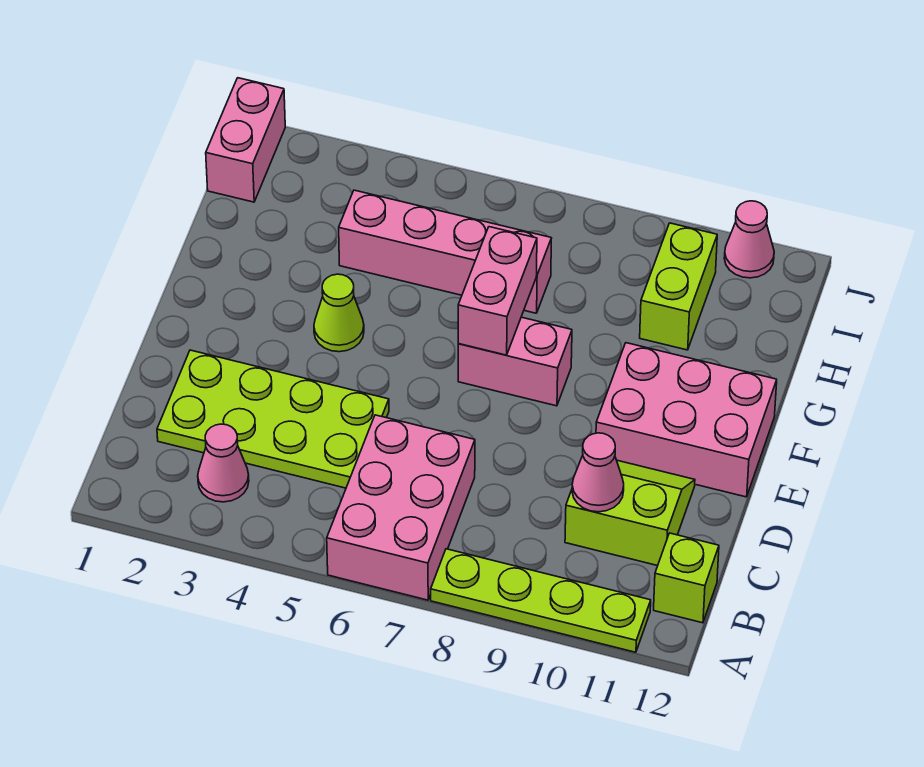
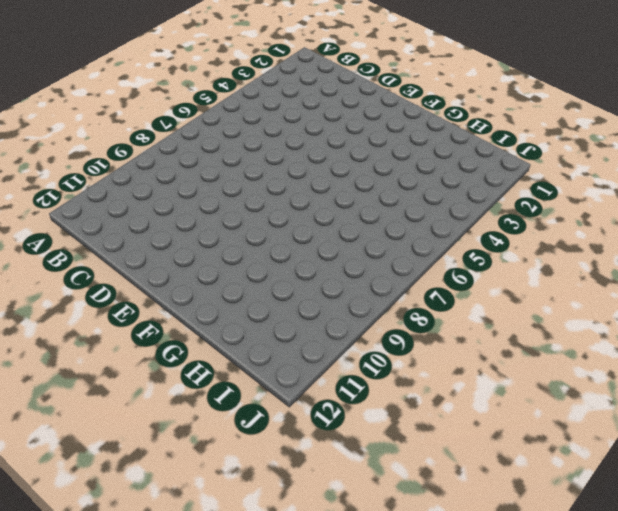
none -> pink 2x3 brick [327,415,475,600]
none -> lime 1x4 plate [431,549,651,652]
none -> pink 1x1 cone [198,424,249,502]

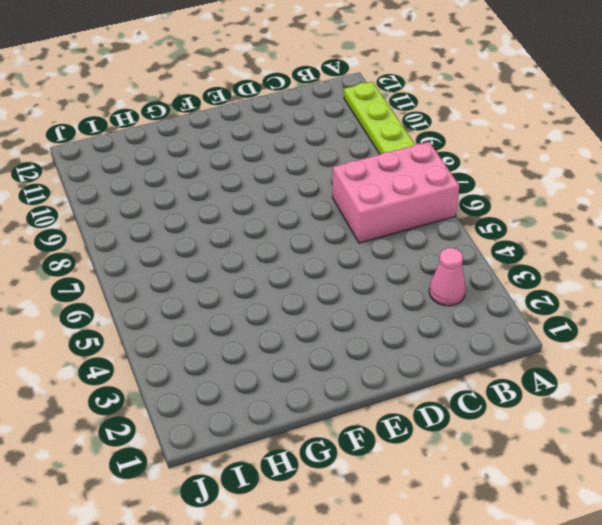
none -> lime 1x1 brick [654,533,719,623]
none -> lime 2x4 plate [157,350,389,488]
none -> lime 2x2 slope [565,460,695,566]

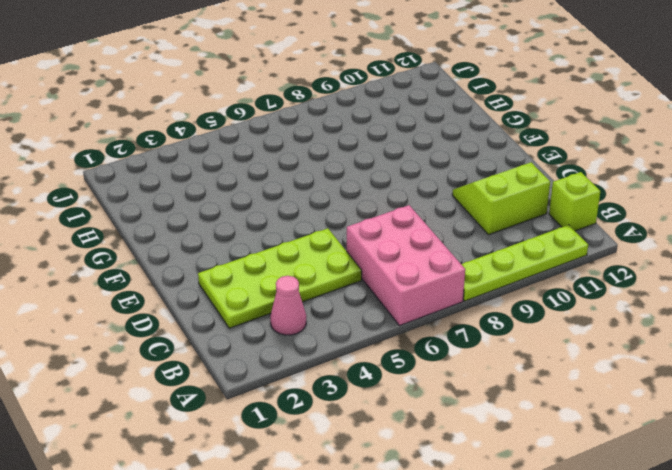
none -> pink 2x3 brick [596,343,777,497]
none -> lime 1x1 cone [314,274,364,352]
none -> pink 1x2 brick [458,317,572,406]

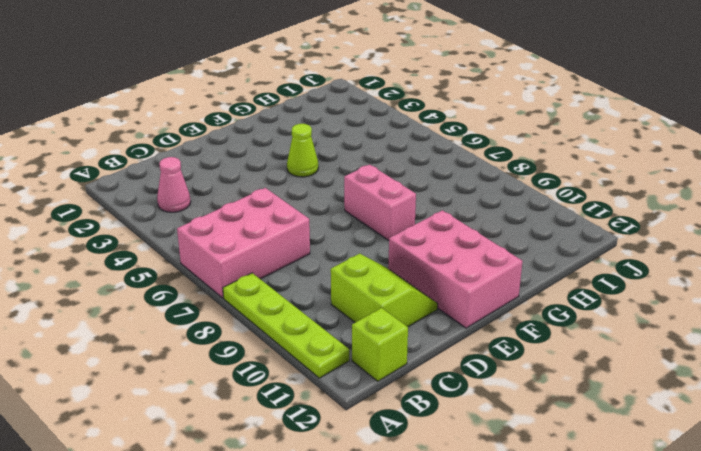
none -> lime 2x4 plate [157,350,389,488]
none -> pink 1x4 brick [339,190,551,313]
none -> lime 1x2 brick [640,223,717,350]

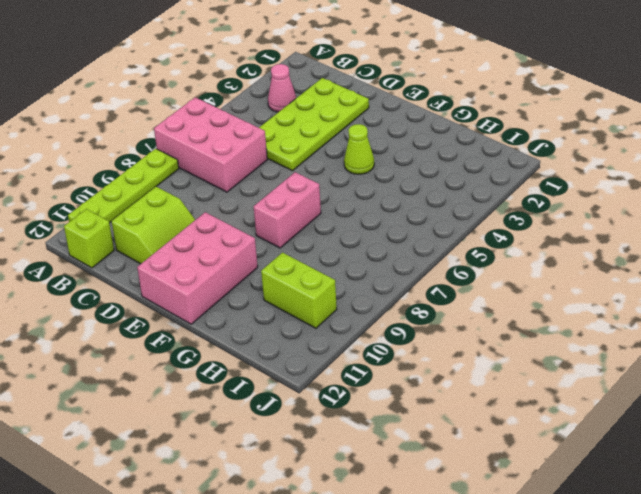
none -> pink 1x4 brick [339,190,551,313]
none -> pink 1x2 brick [206,78,285,202]
none -> pink 1x1 cone [724,201,774,278]

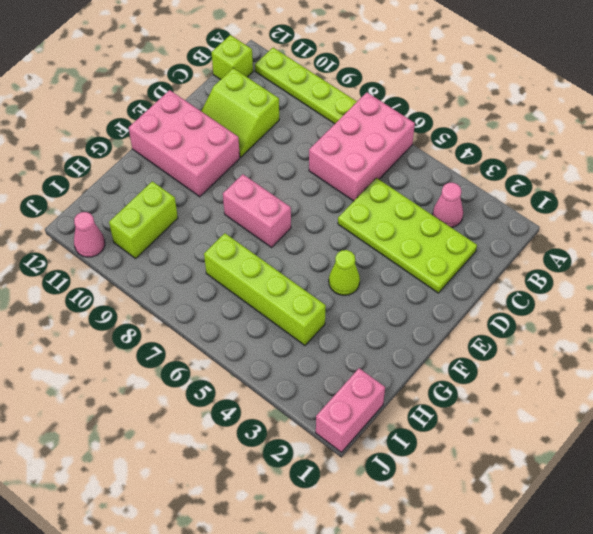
lime 1x4 brick [204,233,326,345] -> pink 1x4 brick [339,190,551,313]
none -> pink 1x1 cone [572,433,624,512]
none -> pink 1x2 brick [458,227,537,355]

